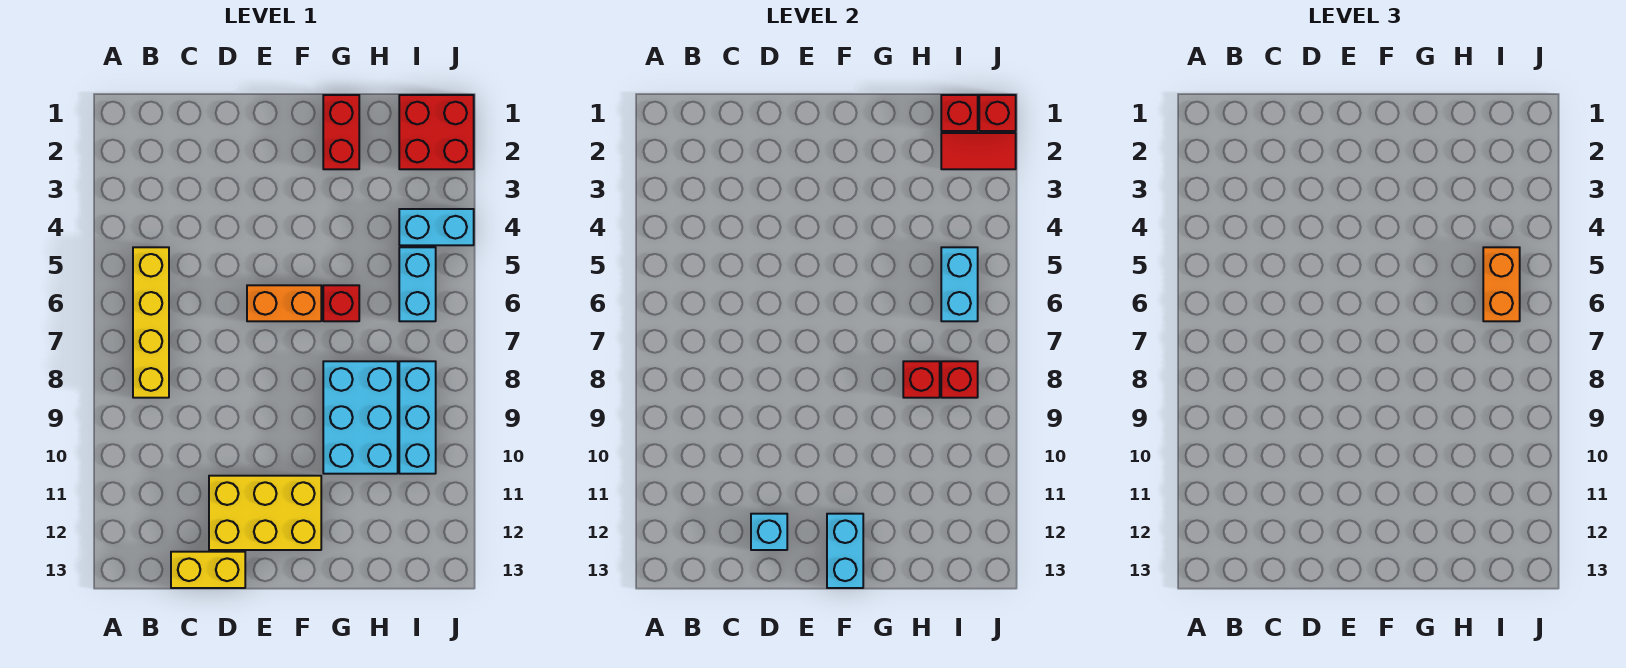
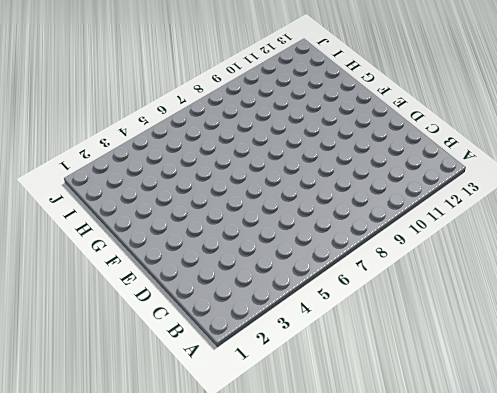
none -> yellow 1x4 brick [133,247,169,398]
none -> yellow 1x2 brick [171,552,245,588]
none -> yellow 2x3 brick [209,476,321,550]

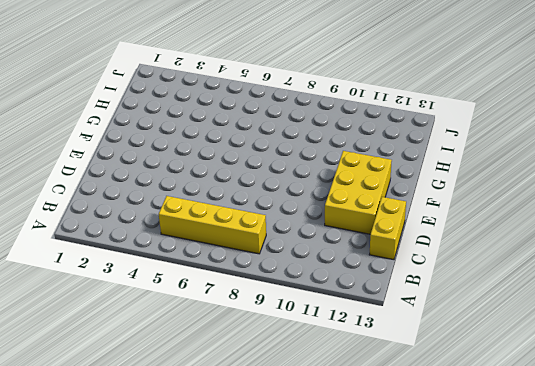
none -> orange 1x2 brick [247,285,321,321]
none -> red 1x2 brick [323,95,359,169]
none -> red 1x1 brick [323,285,359,321]

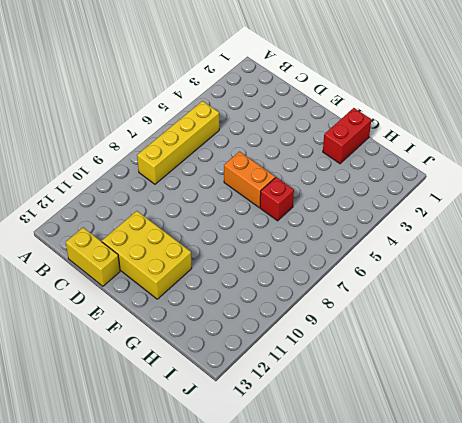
none -> cyan 2x3 brick [323,361,398,474]
none -> red 2x2 brick [399,95,474,169]
none -> cyan 1x2 brick [399,209,474,245]

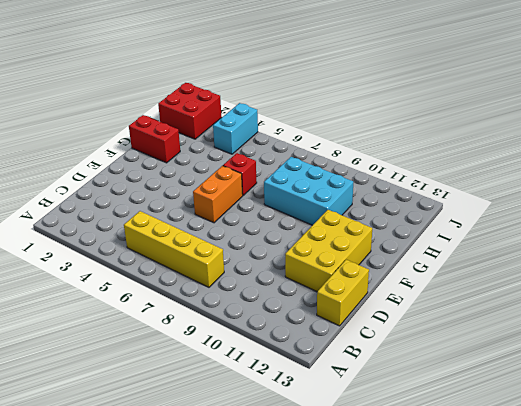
none -> cyan 1x2 brick [399,247,436,321]
none -> cyan 1x3 brick [399,361,436,474]
none -> cyan 1x1 brick [751,514,787,550]

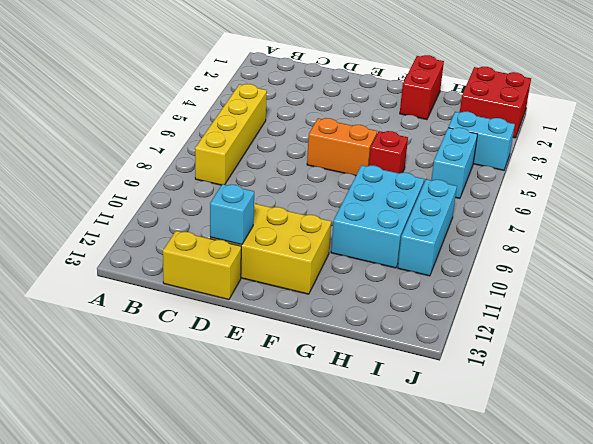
none -> cyan 1x2 brick [827,514,863,588]
none -> red 1x1 brick [903,361,940,398]
none -> red 1x1 brick [941,95,978,131]

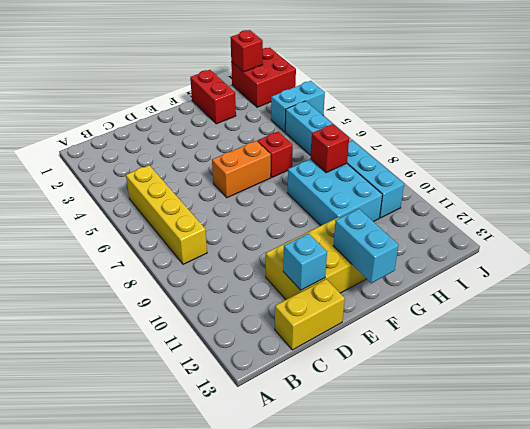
none -> red 1x2 tile [941,133,1016,169]
none -> cyan 1x2 brick [941,247,978,321]
none -> red 1x1 brick [941,361,978,398]

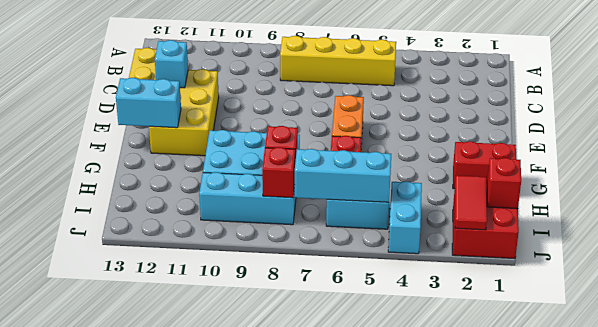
cyan 1x3 brick [295,149,391,202] -> cyan 1x2 brick [941,247,978,321]
none -> red 1x1 brick [979,95,1016,131]
none -> orange 1x2 brick [1483,247,1520,321]

